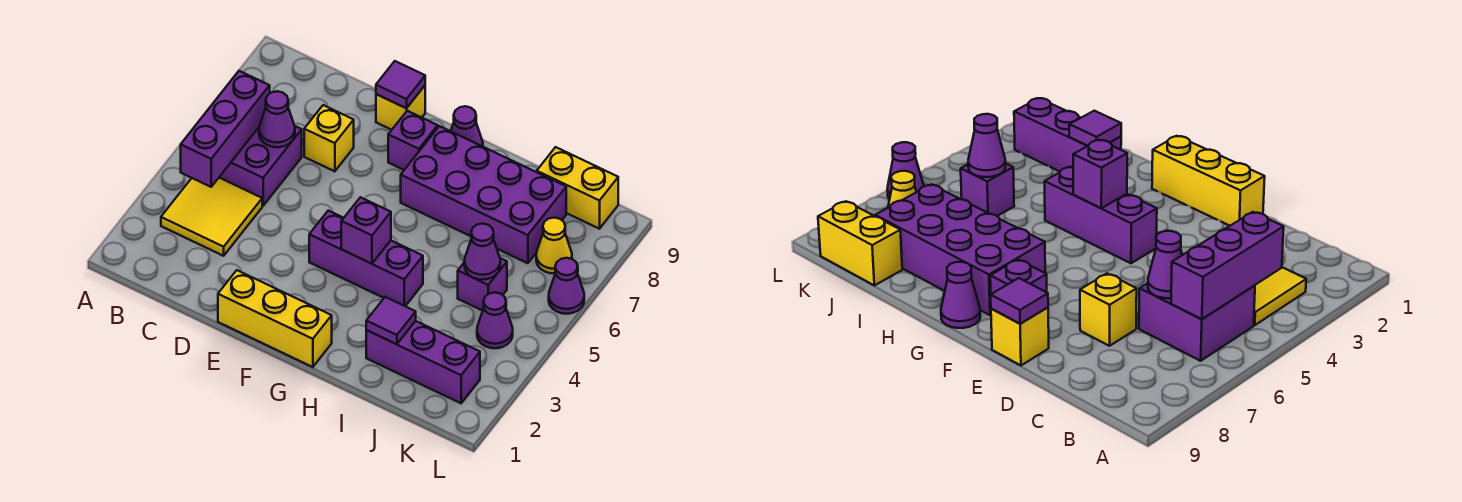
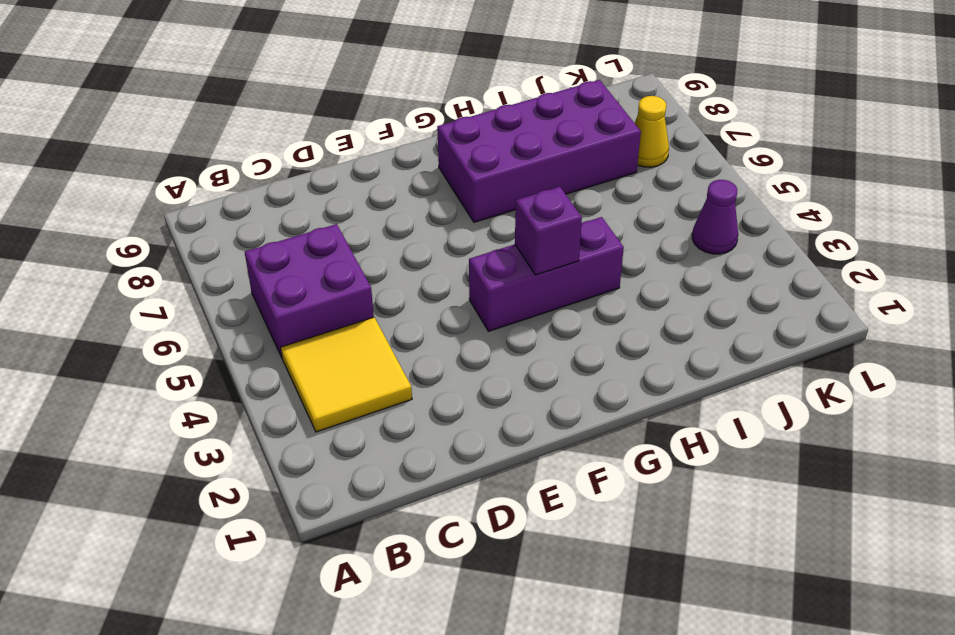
none -> yellow 1x1 brick [304,105,354,171]
none -> yellow 1x3 brick [218,270,332,367]
none -> yellow 1x1 brick [376,86,425,130]

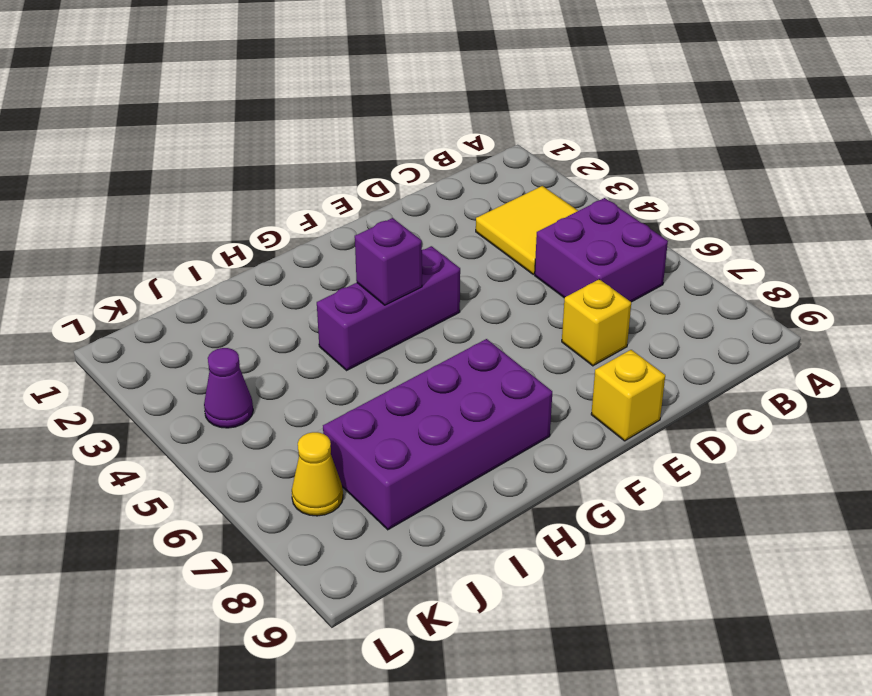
none -> yellow 1x3 brick [218,270,332,367]
none -> purple 1x1 brick [388,111,438,170]
none -> purple 1x1 cone [451,106,483,147]

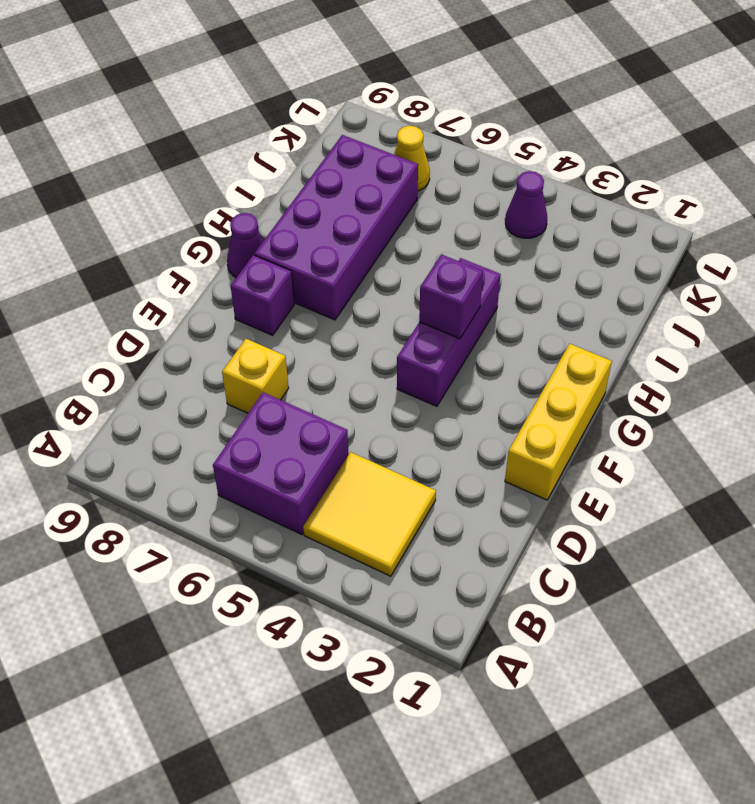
none -> yellow 1x1 brick [376,86,425,130]
none -> purple 1x3 brick [366,321,480,403]
none -> purple 1x1 brick [458,258,507,311]

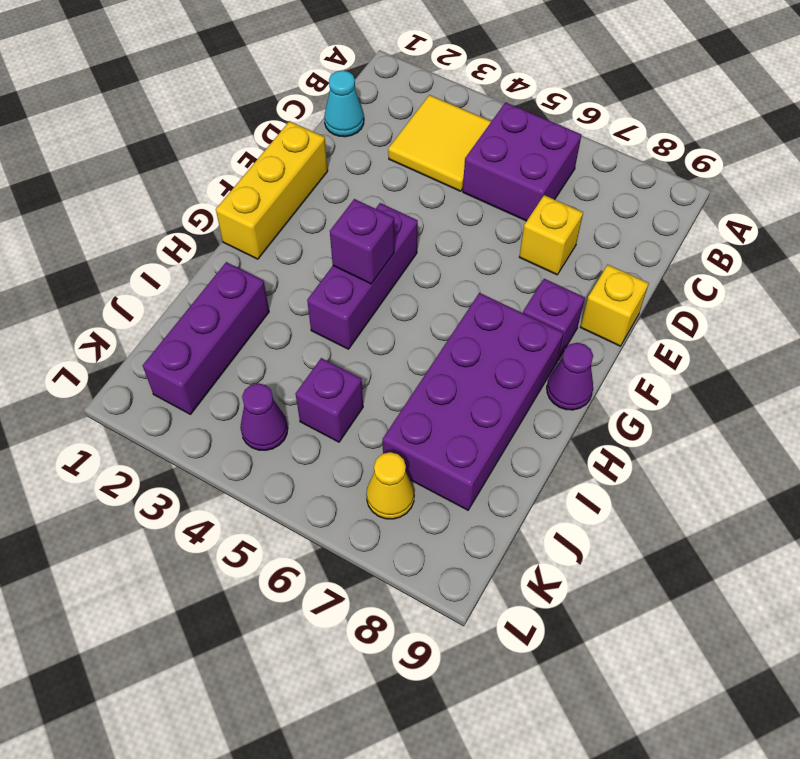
cyan 1x1 cone [324,70,364,137] -> none
none -> yellow 1x2 brick [537,147,618,229]
none -> purple 1x1 cone [549,258,584,314]
none -> purple 1x3 brick [181,71,270,187]

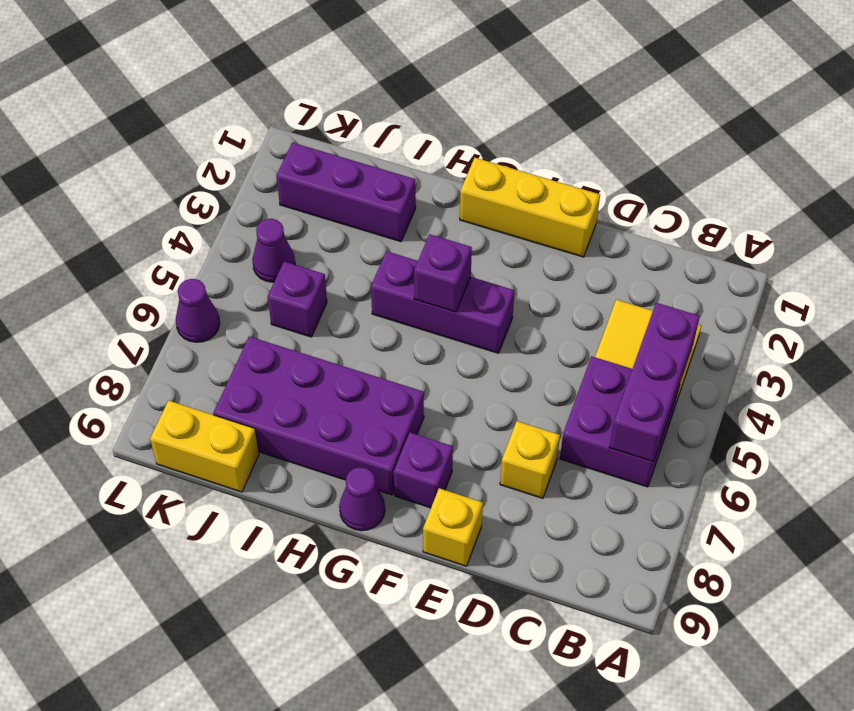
none -> yellow 1x1 cone [536,218,572,273]
none -> purple 1x1 cone [259,91,295,147]
none -> purple 1x1 tile [376,61,425,108]

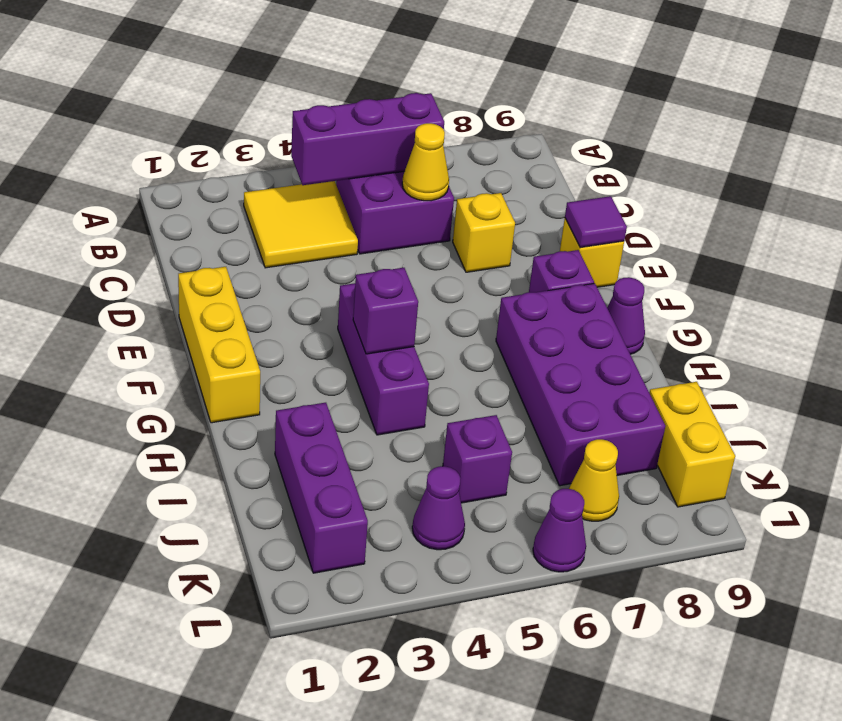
yellow 1x1 cone [402,123,449,201] -> purple 1x1 cone [259,91,295,147]
none -> purple 1x1 tile [366,297,416,344]
none -> purple 1x1 cone [465,224,500,280]

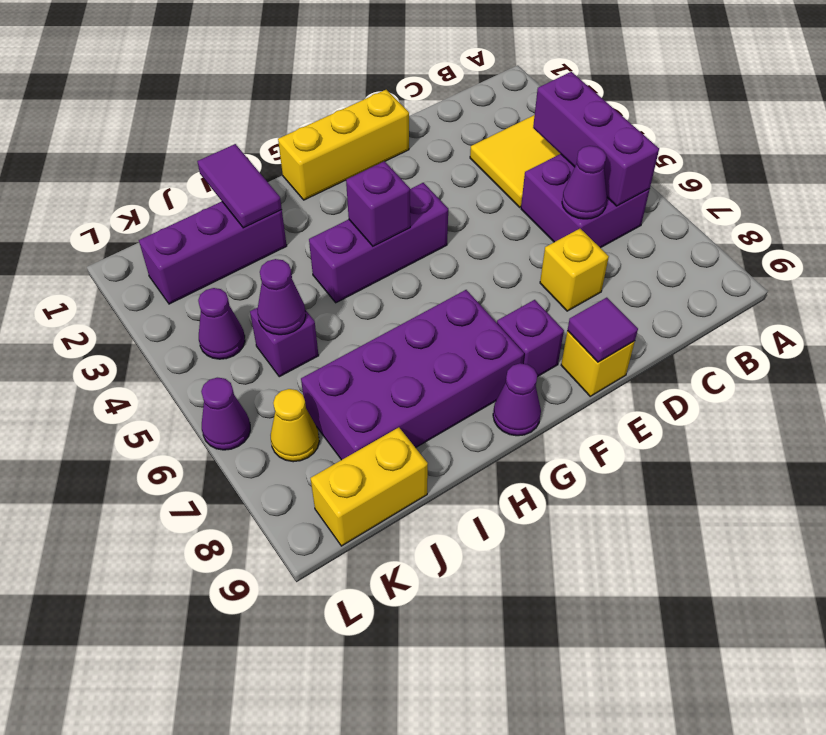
purple 1x2 tile [197,144,282,228] -> purple 1x1 tile [366,297,416,344]

